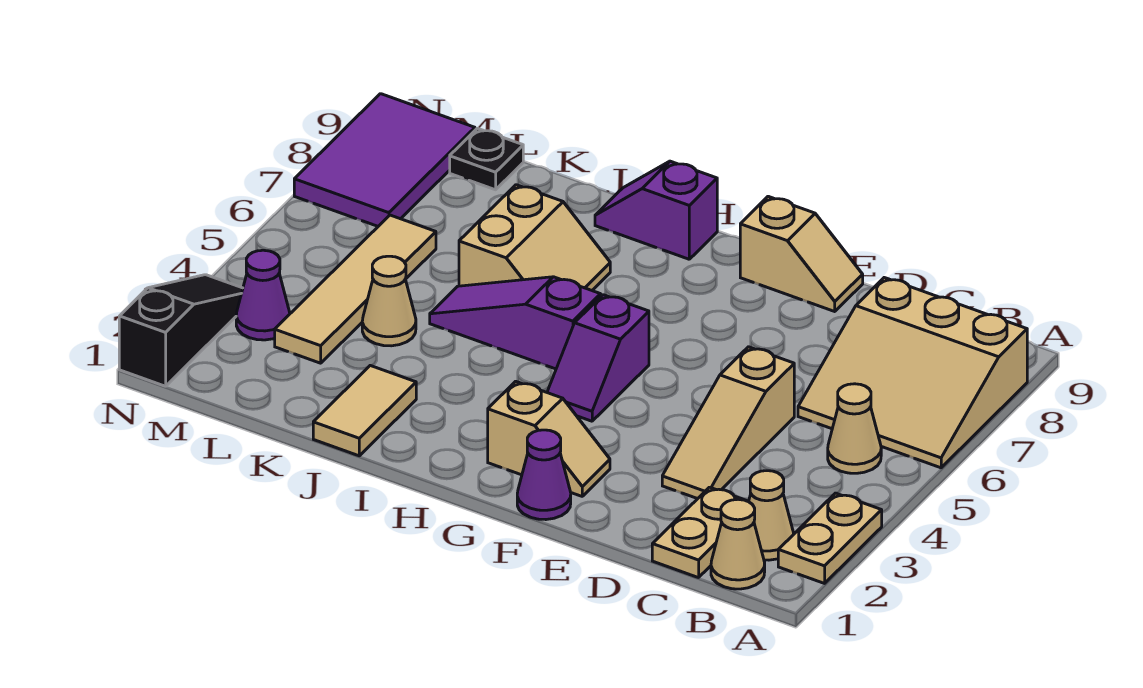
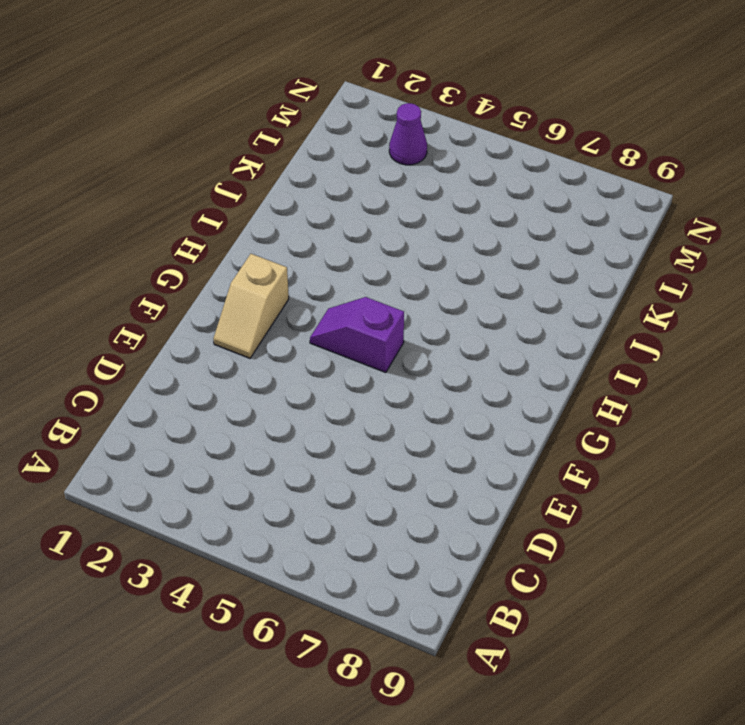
none -> tan 1x2 plate [778,493,882,583]
none -> tan 3x3 slope [798,278,1027,468]
none -> tan 1x1 cone [711,499,765,589]

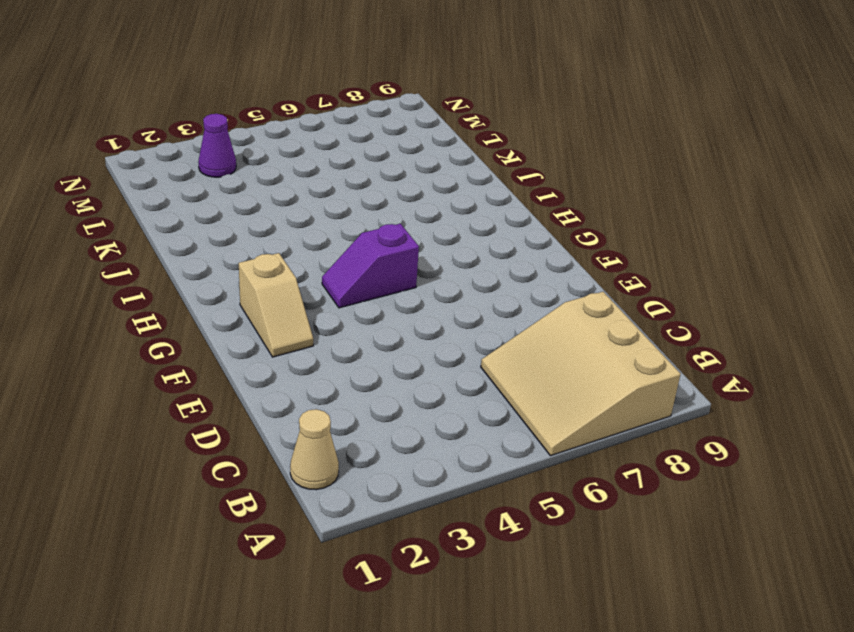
none -> tan 1x2 plate [778,493,882,583]
none -> tan 1x1 cone [749,471,794,560]
none -> tan 1x1 cone [828,384,881,473]

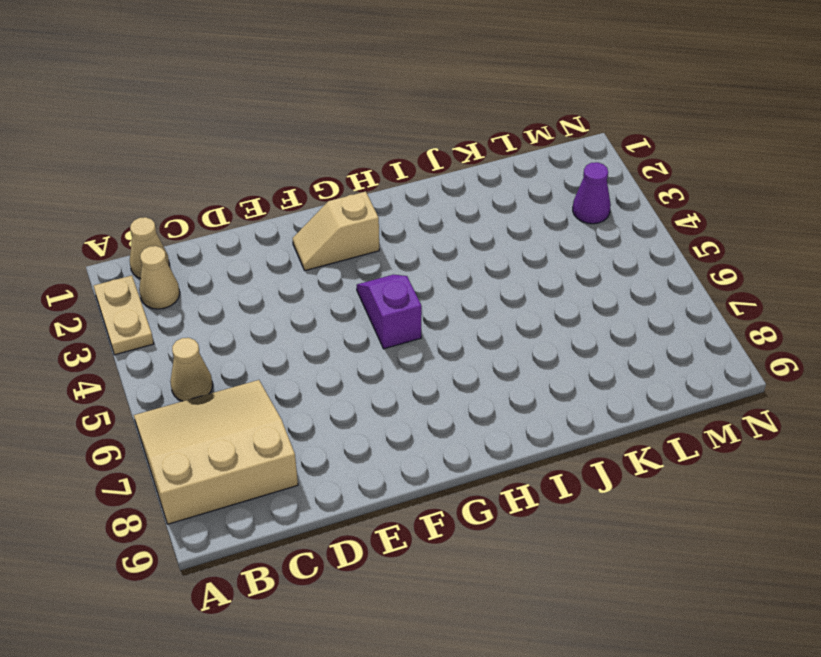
none -> tan 1x2 plate [652,487,749,578]
none -> tan 1x3 slope [662,347,794,499]
none -> tan 1x2 slope [740,196,863,311]

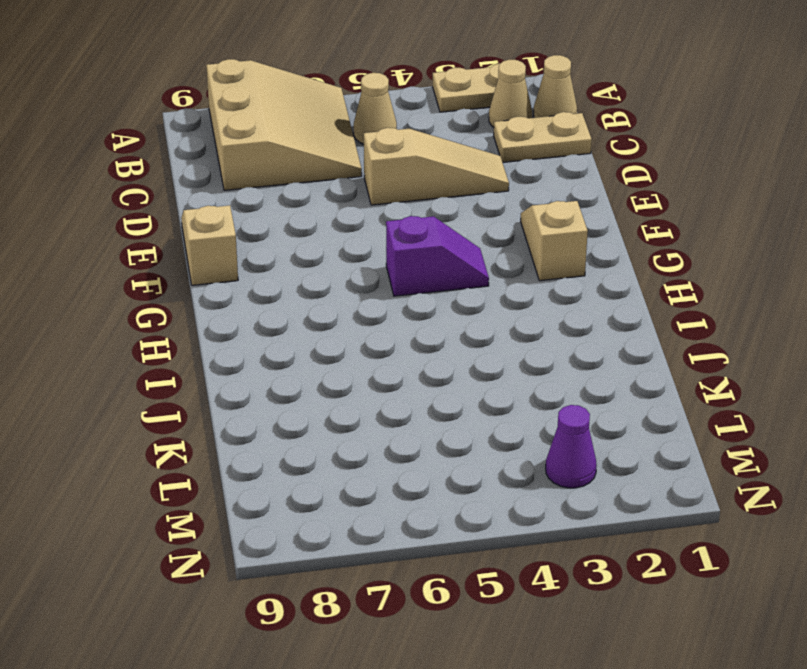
none -> purple 1x1 cone [517,430,571,520]
none -> purple 1x3 slope [430,277,601,369]
none -> purple 1x2 slope [595,161,717,259]

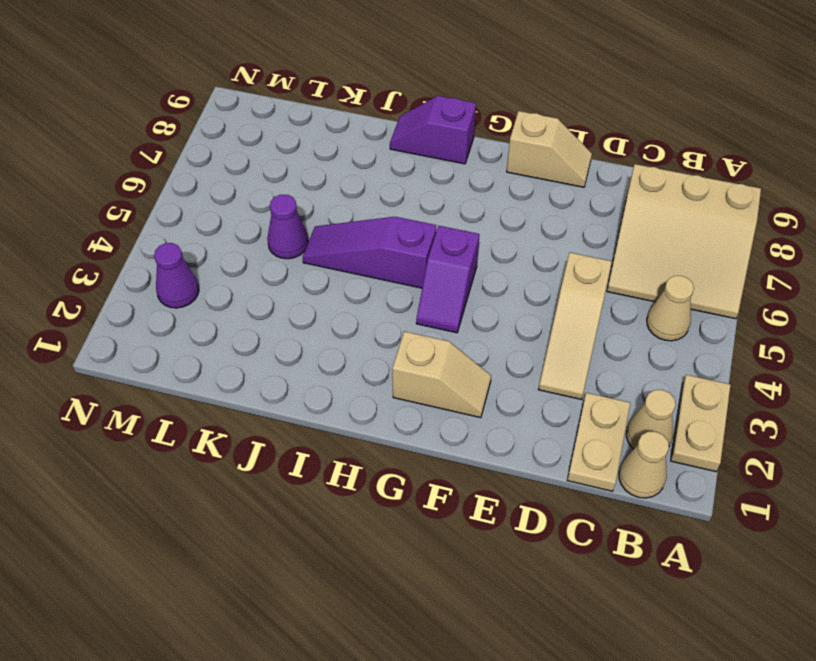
purple 1x1 cone [267,195,308,259] -> purple 1x1 cone moved to [517,430,571,520]
none -> tan 2x2 slope [459,185,610,290]
none -> tan 1x2 tile [313,366,416,456]
none -> tan 1x1 cone [362,256,416,346]

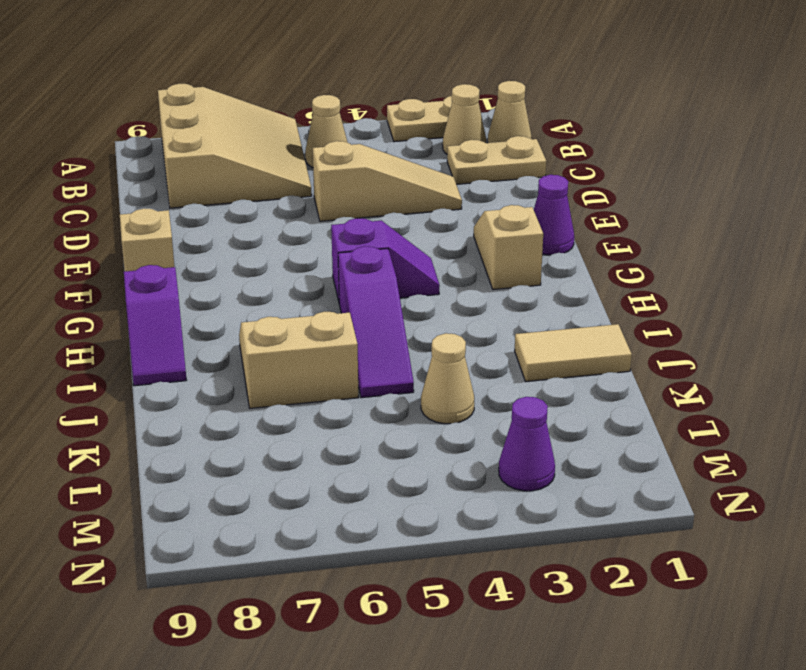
none -> tan 1x4 tile [275,215,436,363]
none -> black 1x1 plate [450,128,523,190]
none -> purple 2x3 tile [294,94,475,226]

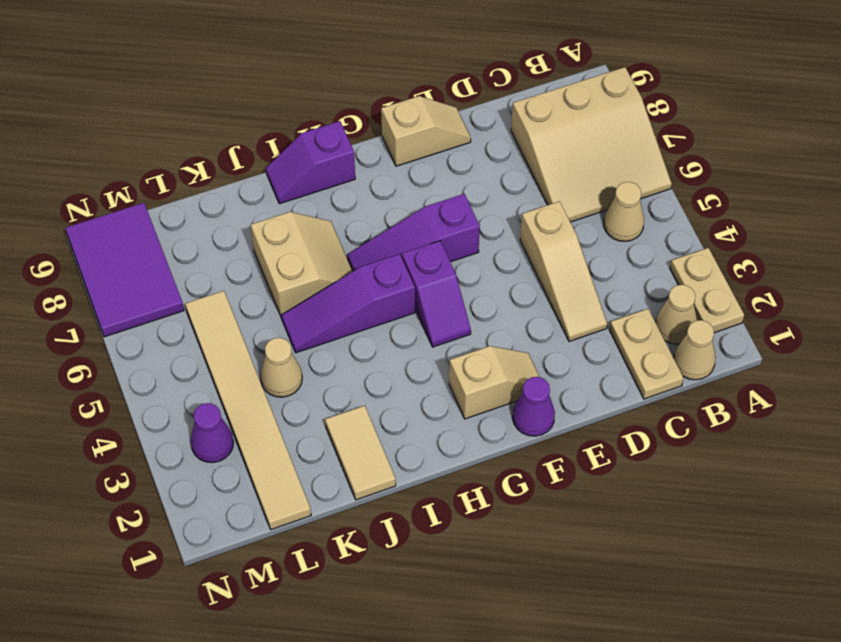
purple 1x3 slope [348,194,480,271] -> none
tan 1x6 tile [185,291,311,530] -> tan 1x4 tile [275,215,436,363]
none -> black 1x1 plate [450,128,523,190]
none -> black 1x3 slope [119,275,243,386]

